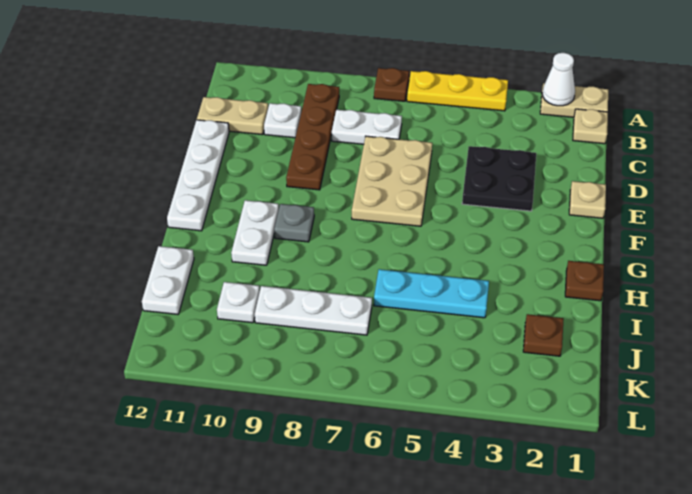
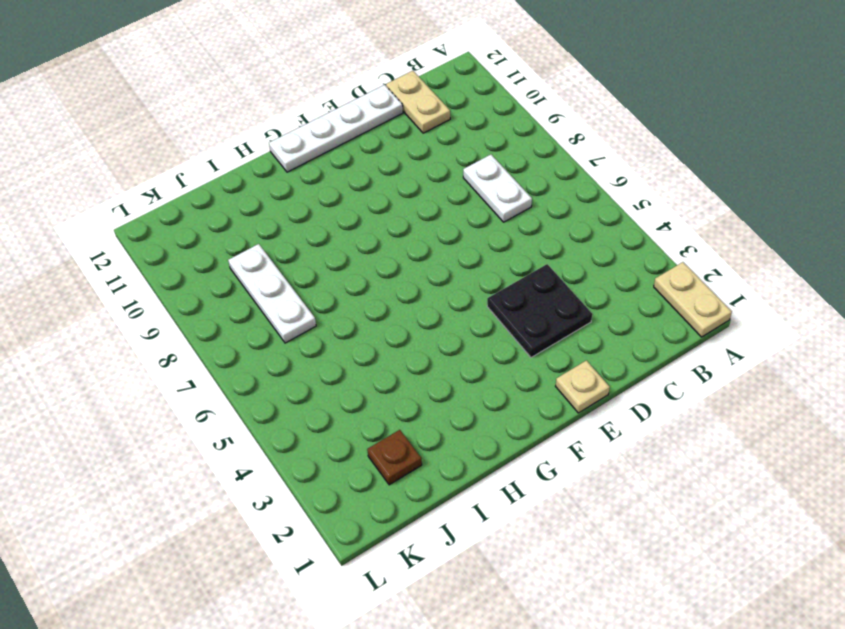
none -> yellow 1x3 plate [407,71,508,111]
none -> brown 1x1 plate [374,68,409,101]
none -> tan 1x1 plate [573,109,608,144]

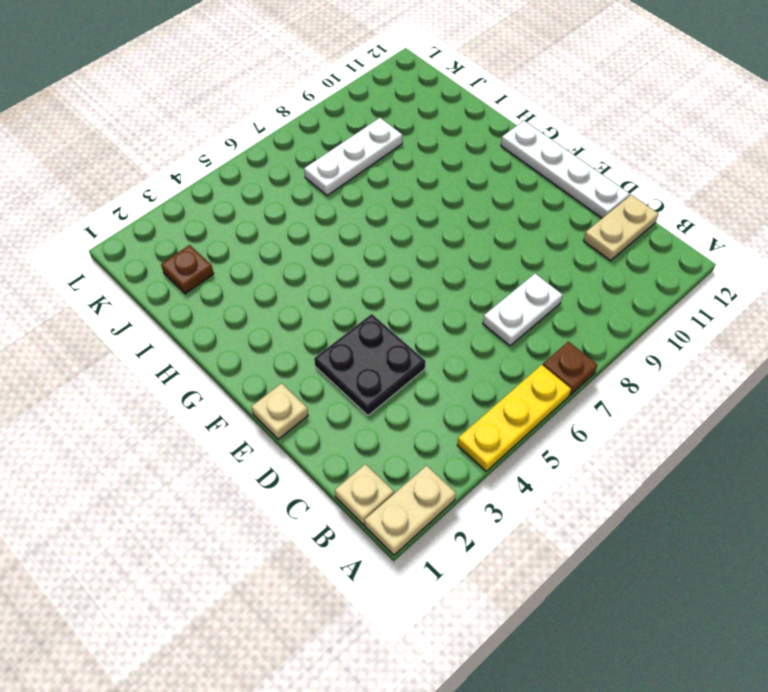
none -> brown 1x4 plate [286,84,339,190]
none -> white 1x1 plate [264,103,301,138]
none -> tan 2x3 plate [352,136,432,226]

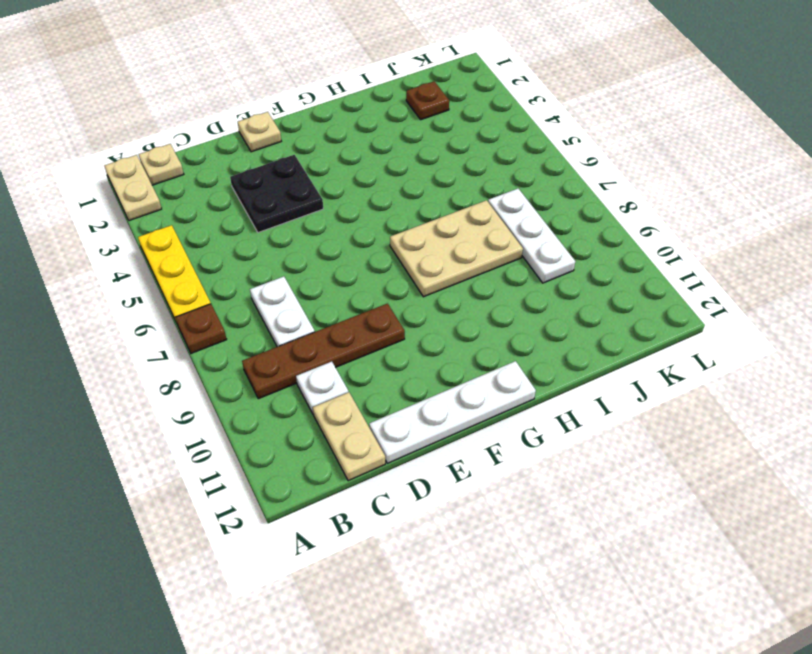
tan 2x3 plate [390,200,523,297] -> tan 2x3 plate moved to [352,136,432,226]
none -> grey 1x1 plate [274,204,314,242]
none -> white 1x2 plate [231,200,279,265]
none -> brown 1x1 plate [565,261,604,301]

